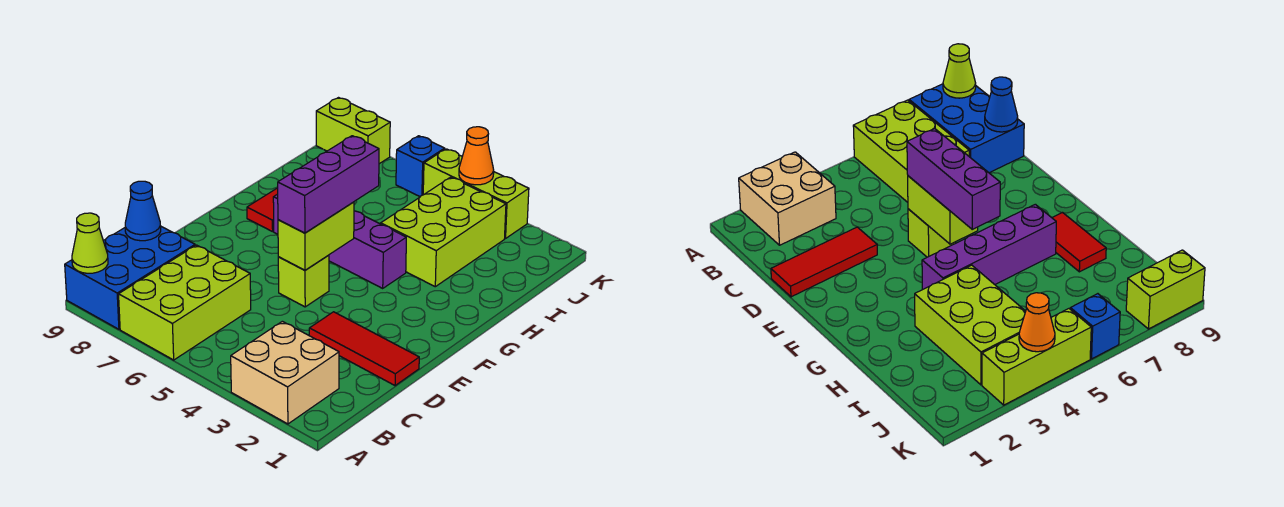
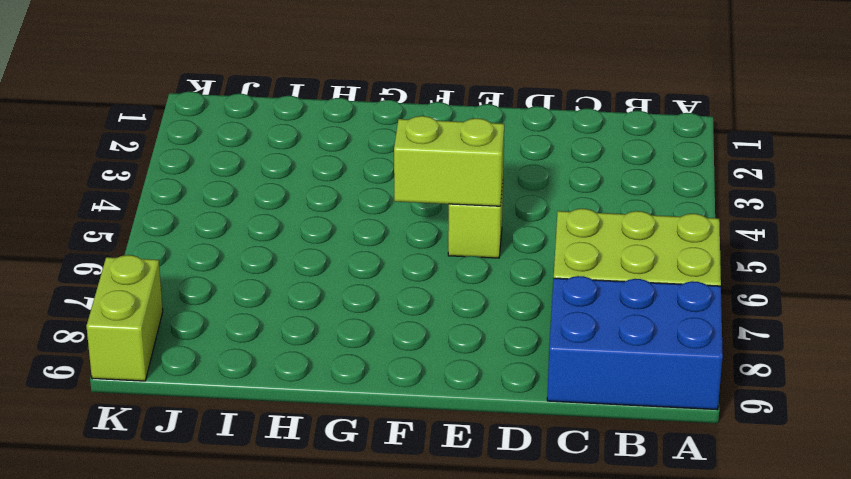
none -> tan 2x2 brick [231,321,339,424]
none -> red 1x3 tile [309,312,419,386]
none -> purple 1x4 brick [273,194,406,288]

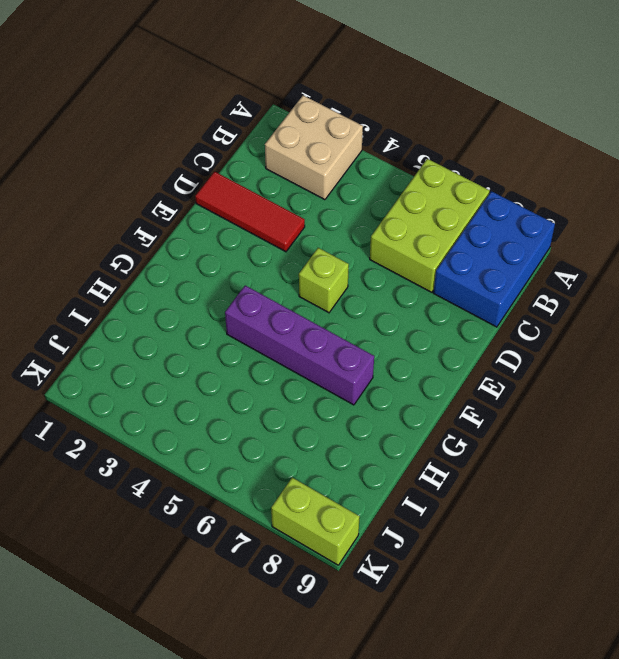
none -> red 1x2 tile [247,188,278,232]
none -> lime 2x3 brick [381,177,506,287]
none -> lime 1x3 brick [423,149,529,239]

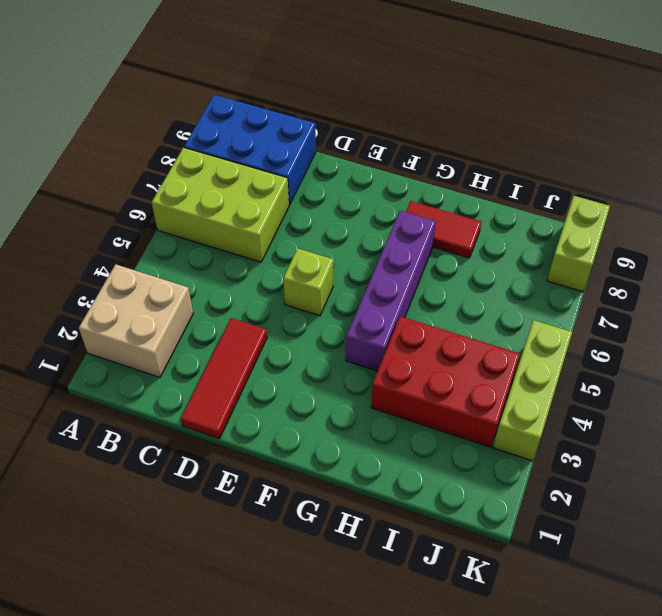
red 2x3 brick [371,316,520,447] -> lime 2x3 brick [381,177,506,287]
none -> blue 1x1 brick [396,136,445,197]
none -> lime 1x1 cone [72,213,108,273]
none -> blue 1x1 cone [125,181,161,241]

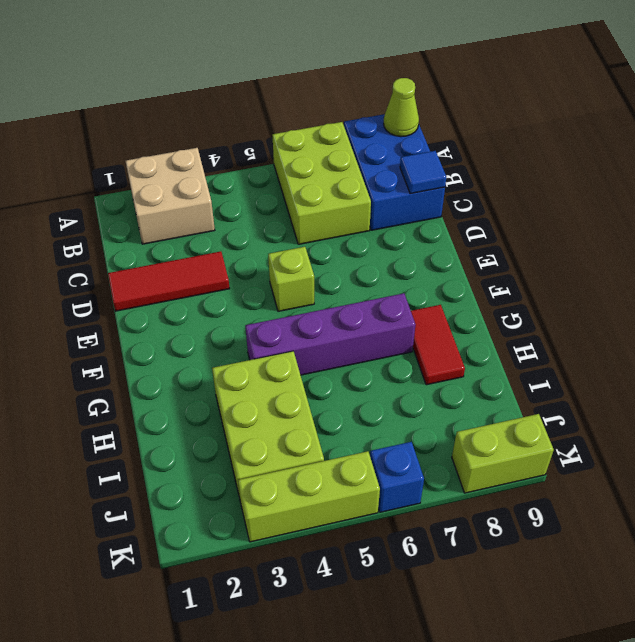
blue 1x1 tile [400,151,446,194] -> blue 1x1 cone [125,181,161,241]
none -> lime 1x2 brick [278,202,354,270]
none -> orange 1x1 cone [459,127,494,185]
none -> purple 1x3 brick [278,136,379,233]

